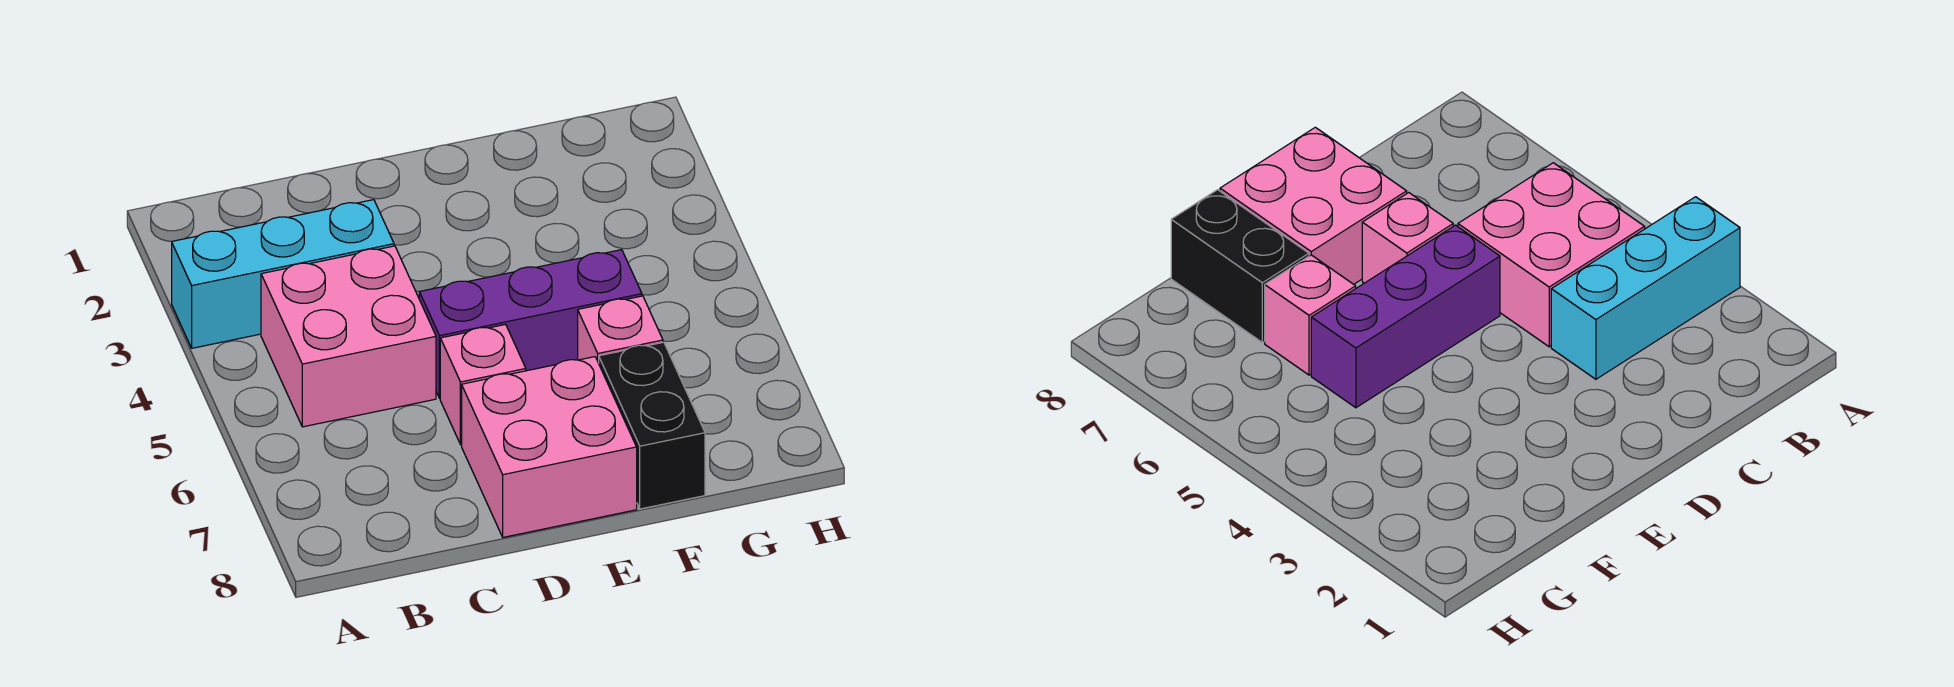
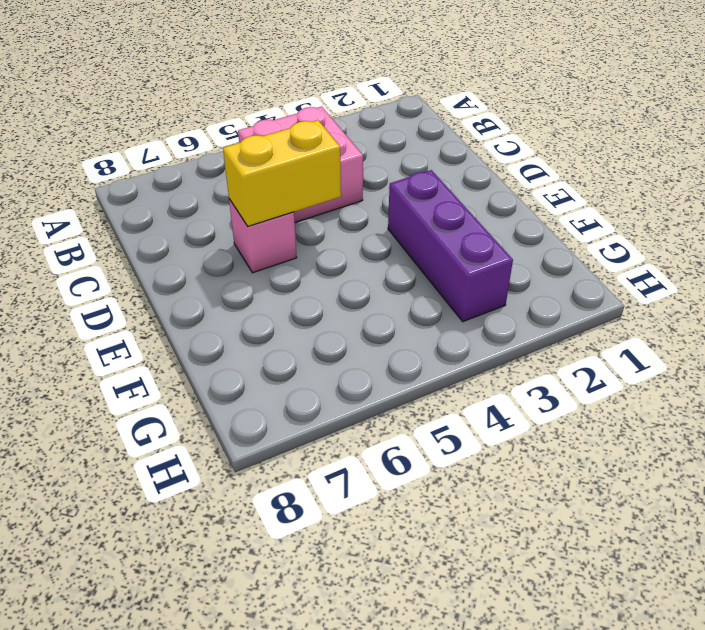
yellow 1x2 brick [223,120,341,226] -> none
purple 1x3 brick [388,170,513,322] -> purple 1x3 brick moved to [419,250,642,398]
none -> cyan 1x3 brick [172,200,394,348]
none -> pink 2x2 brick [462,357,637,537]

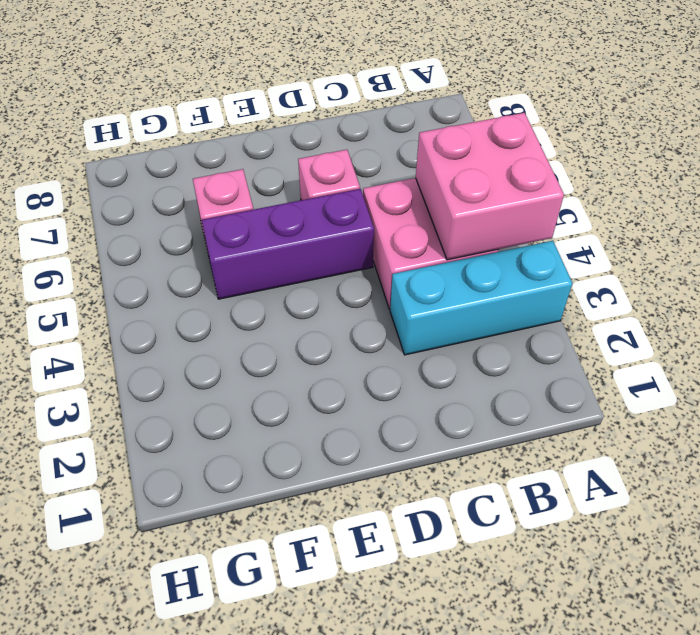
pink 2x2 brick [416,113,564,260] -> pink 2x2 brick moved to [462,357,637,537]
none -> black 1x2 brick [599,342,705,509]

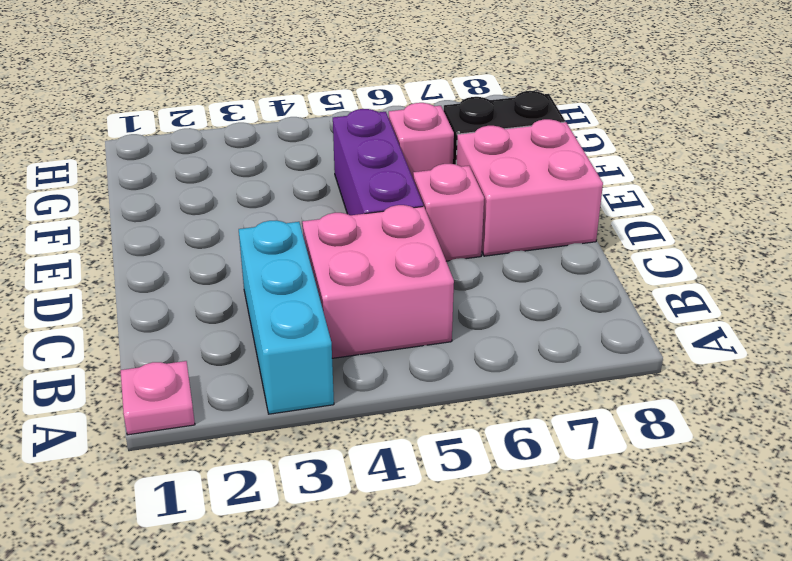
pink 1x1 plate [120,361,195,435] -> none

